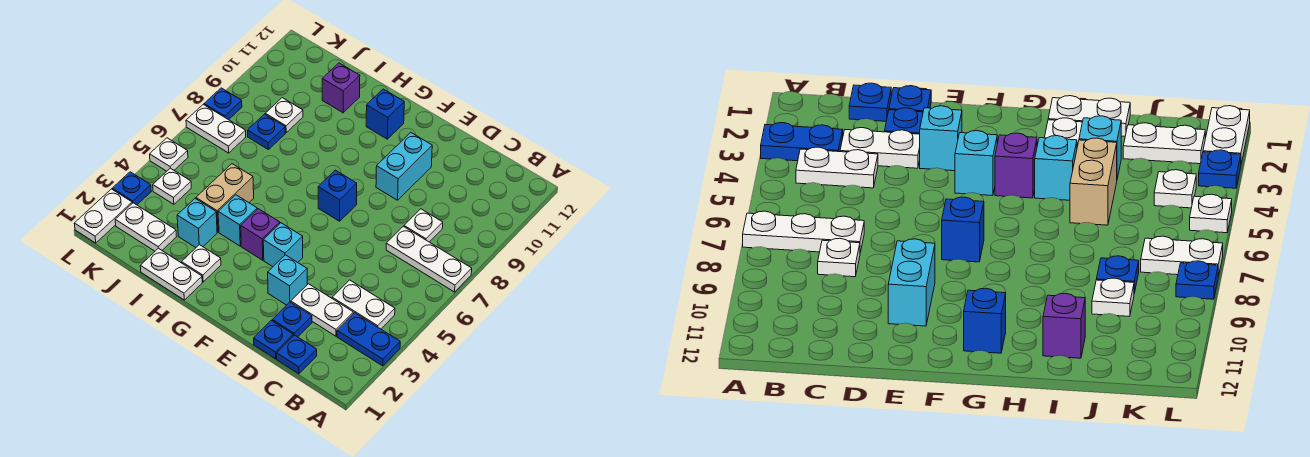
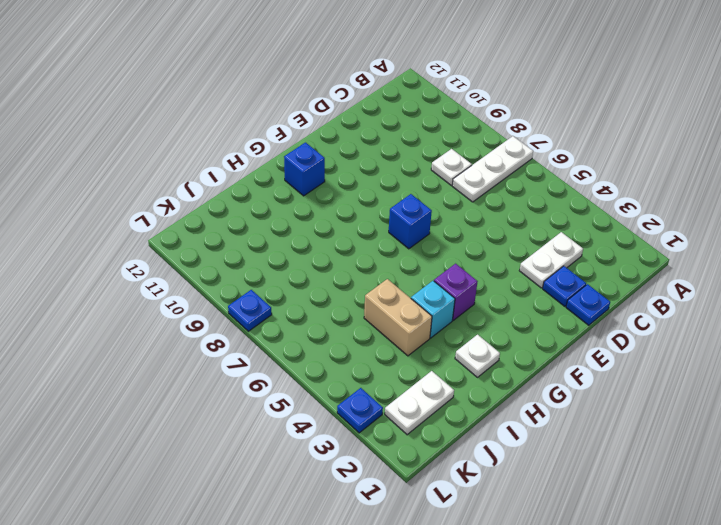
none -> blue 1x2 plate [337,313,400,366]
none -> white 1x2 plate [332,280,395,329]
none -> blue 1x1 plate [277,335,317,374]

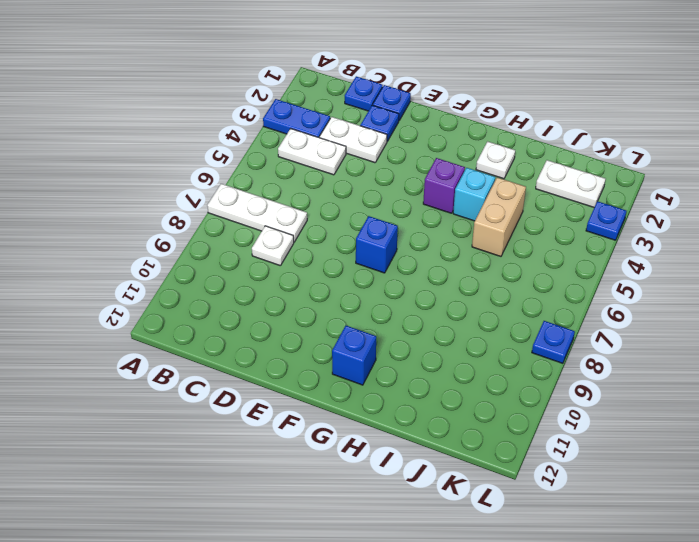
none -> cyan 1x1 brick [268,255,307,305]
none -> cyan 1x2 brick [376,132,432,200]
none -> cyan 1x1 brick [263,223,303,267]

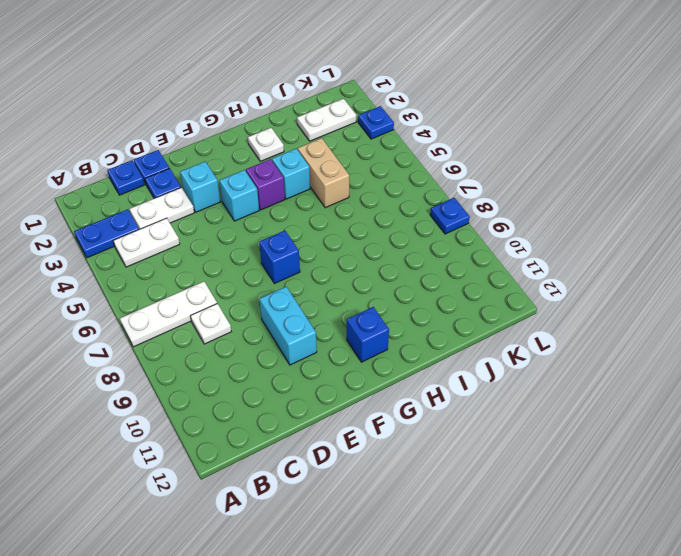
none -> white 1x2 plate [140,248,202,300]
none -> cyan 1x1 brick [177,199,217,248]
none -> purple 1x1 brick [322,63,360,113]

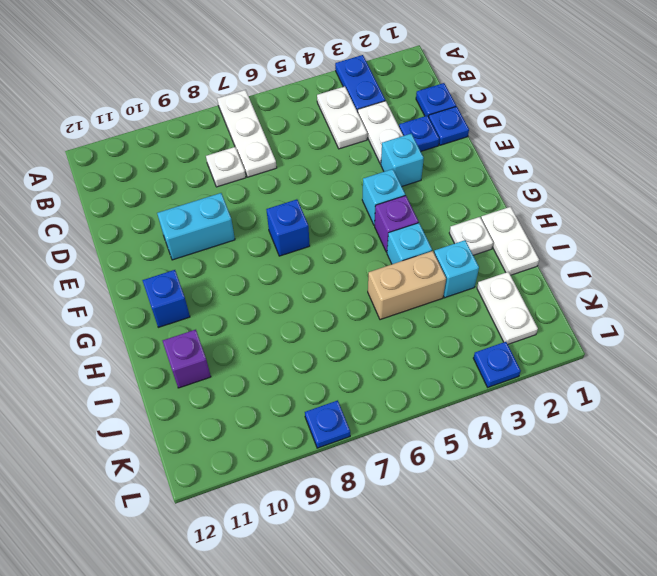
none -> blue 1x1 plate [247,114,285,149]
none -> white 1x1 plate [265,98,303,133]
none -> white 1x1 plate [153,168,191,204]

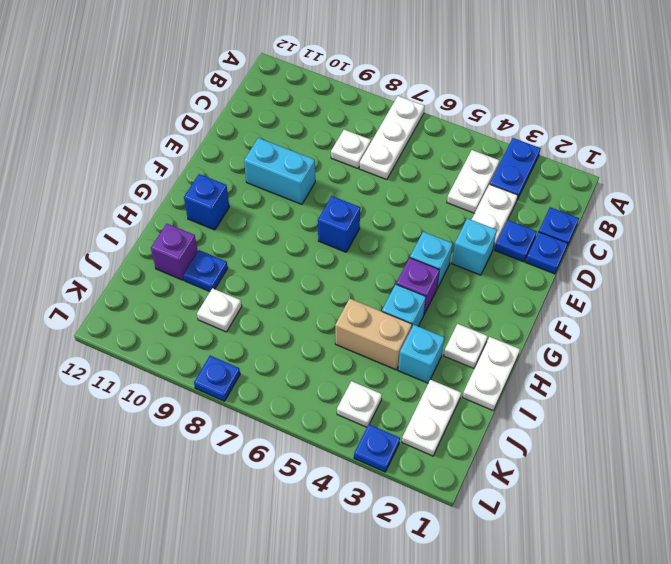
blue 1x1 plate [184,250,228,292] -> blue 1x1 plate moved to [247,114,285,149]
none -> white 1x2 plate [186,104,246,153]
none -> white 1x2 plate [74,189,132,243]
none -> white 1x1 plate [150,138,188,171]

